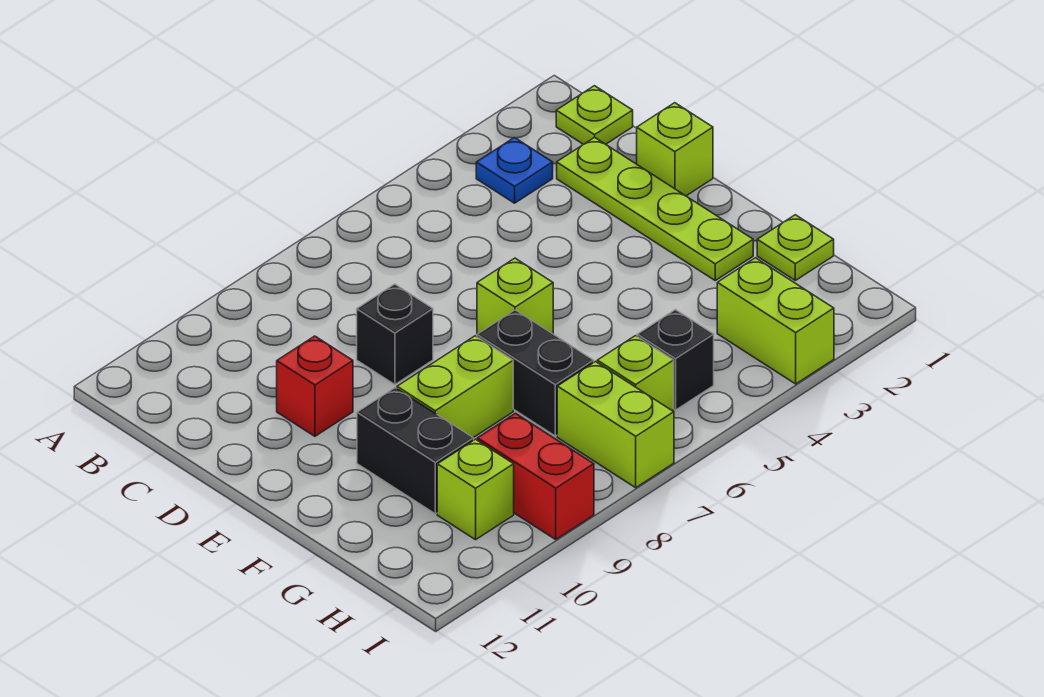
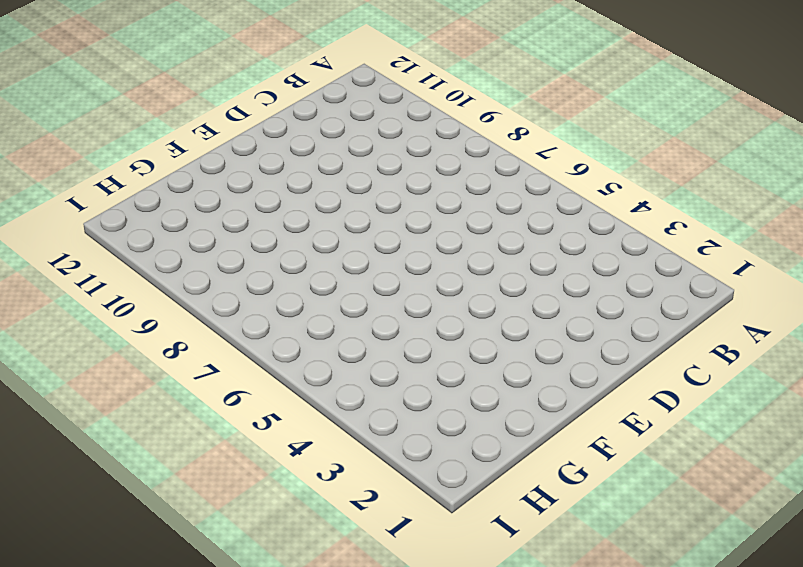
none -> lime 1x1 plate [556,86,633,144]
none -> blue 1x1 plate [476,138,553,203]
none -> lime 1x4 plate [557,137,753,280]

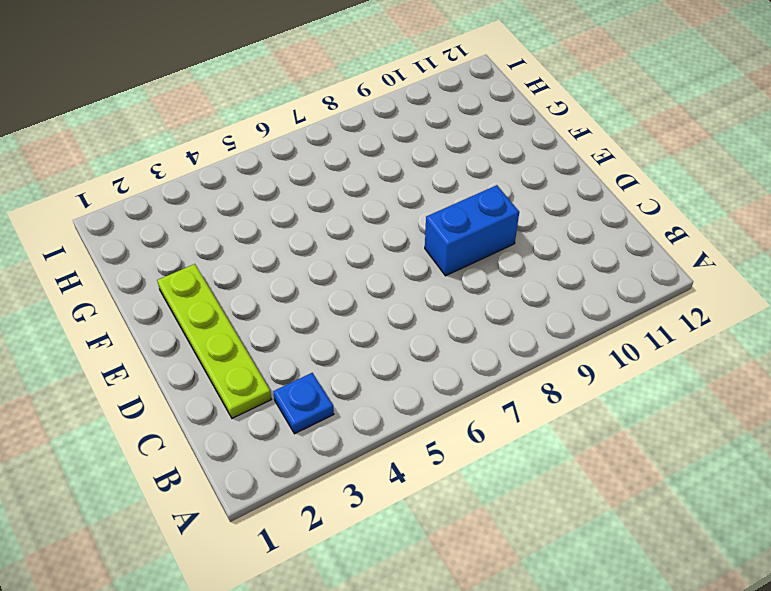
blue 1x2 brick [425,185,519,276] -> black 1x1 brick [357,284,433,384]
none -> lime 1x1 plate [556,86,633,144]
none -> lime 1x1 brick [637,103,713,196]
none -> red 1x1 brick [277,336,353,436]

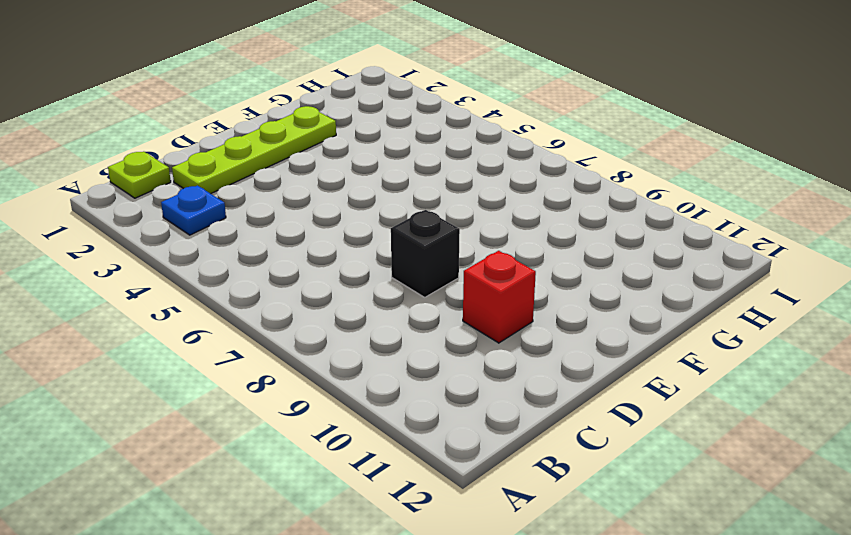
none -> lime 1x1 brick [637,103,713,196]
none -> lime 1x1 brick [477,258,553,334]
none -> black 1x2 brick [477,310,594,436]

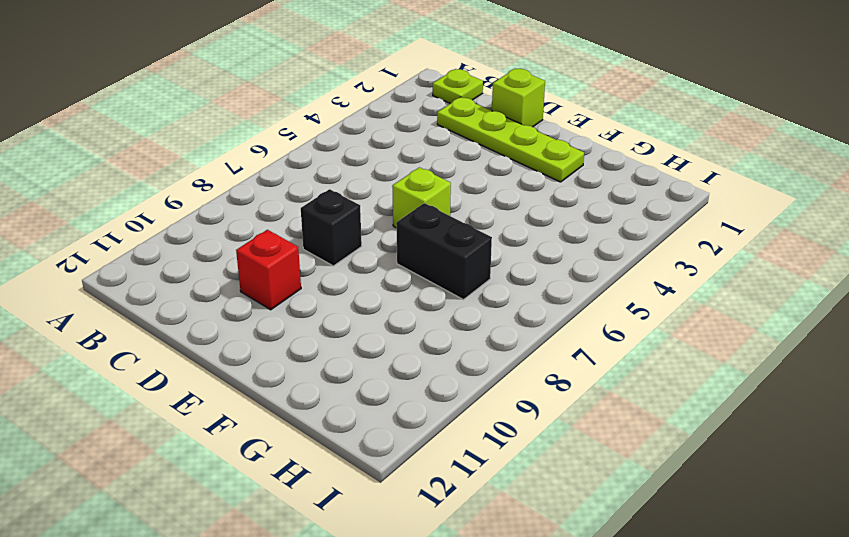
none -> blue 1x1 plate [476,138,553,203]
none -> lime 1x2 brick [397,336,513,438]
none -> black 1x2 brick [357,388,474,514]

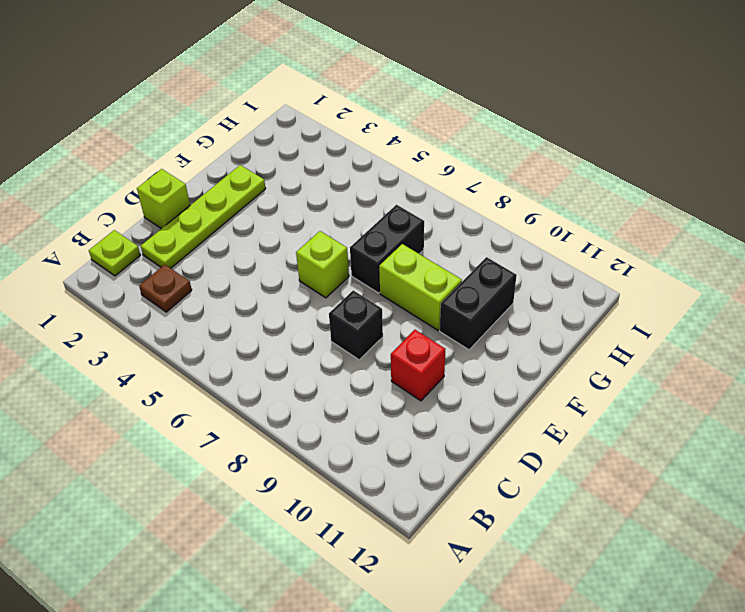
brown 1x1 plate [139,265,192,312] -> blue 1x1 plate [476,138,553,203]
none -> lime 1x1 plate [757,215,834,280]
none -> lime 1x2 brick [717,258,834,384]
none -> black 1x1 brick [637,310,714,410]

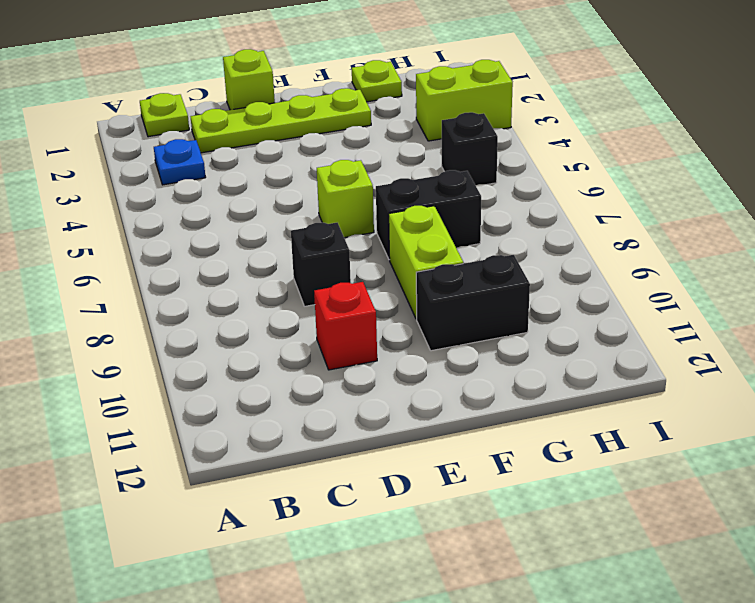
none -> lime 1x1 brick [597,336,674,411]
none -> lime 1x2 brick [557,362,674,488]
none -> red 1x2 brick [477,413,594,539]

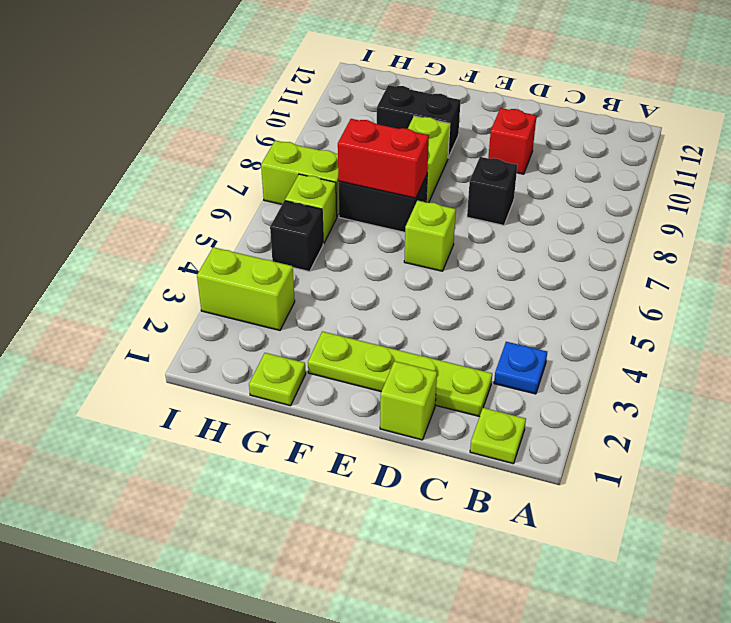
red 1x2 brick [338,119,429,198] -> red 1x2 brick moved to [477,413,594,539]
none -> lime 1x1 brick [437,439,514,540]

